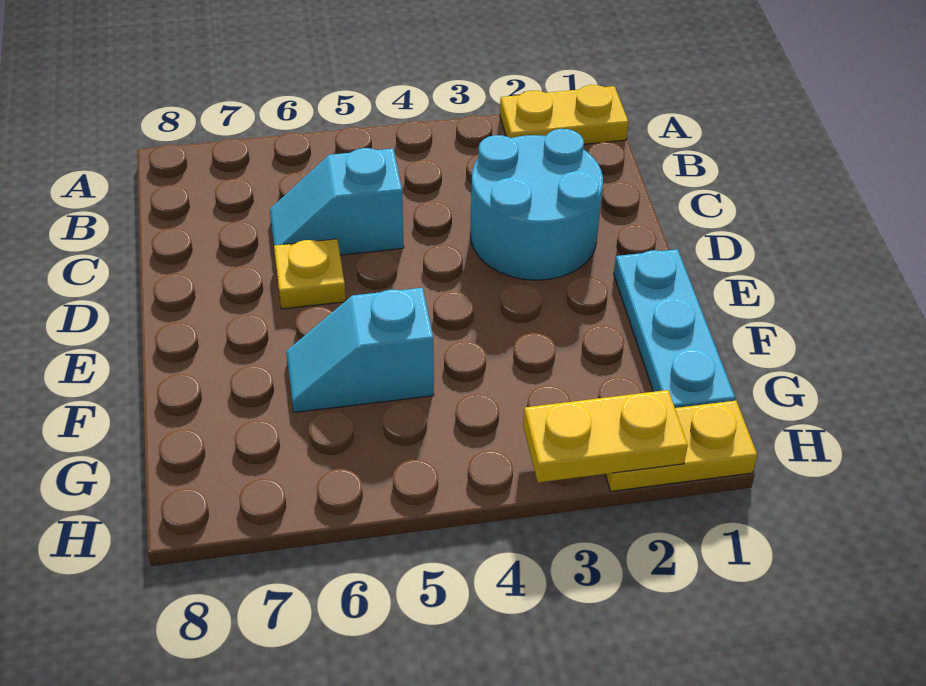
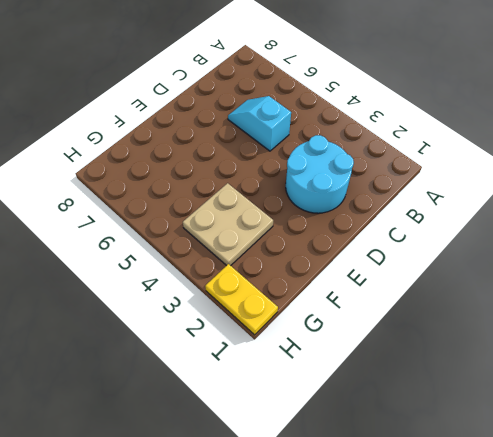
tan 2x2 plate [183,183,273,266] -> none
none -> yellow 1x2 plate [500,85,628,144]
none -> yellow 1x1 plate [274,239,346,309]

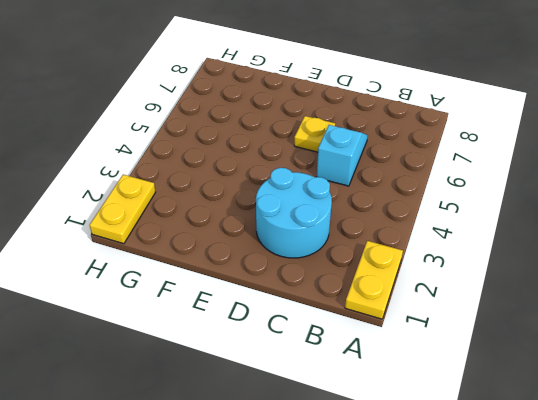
none -> cyan 1x3 plate [614,249,735,408]
none -> cyan 1x2 slope [286,288,434,412]

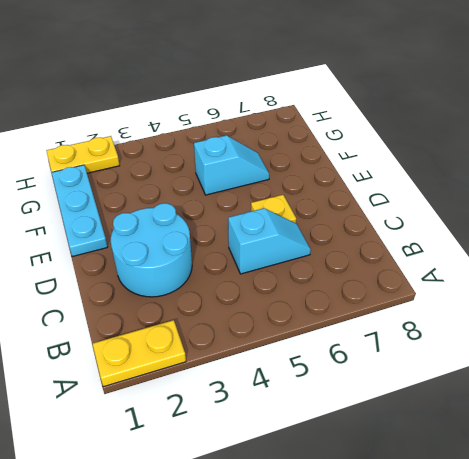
none -> yellow 1x2 plate [523,390,688,483]

